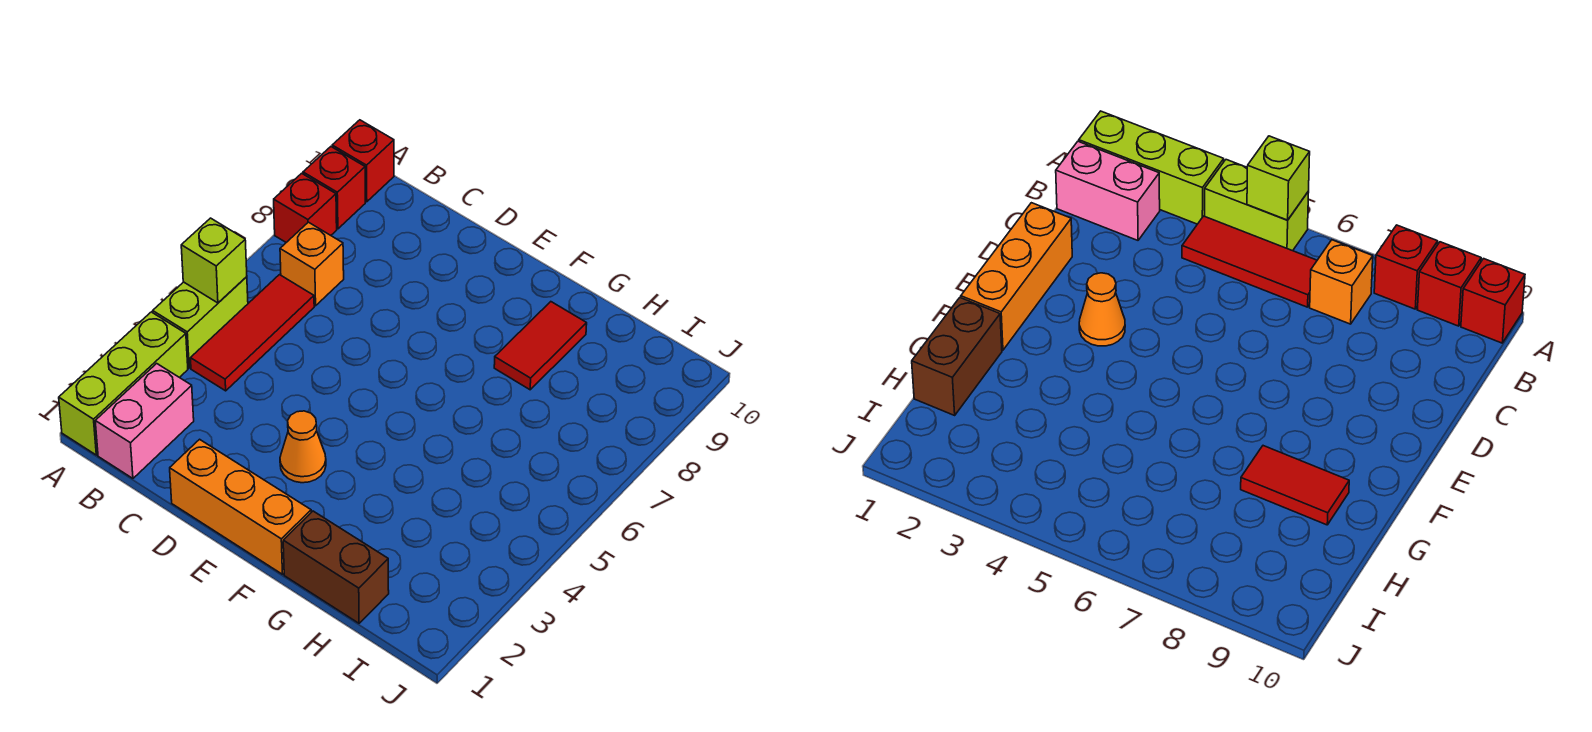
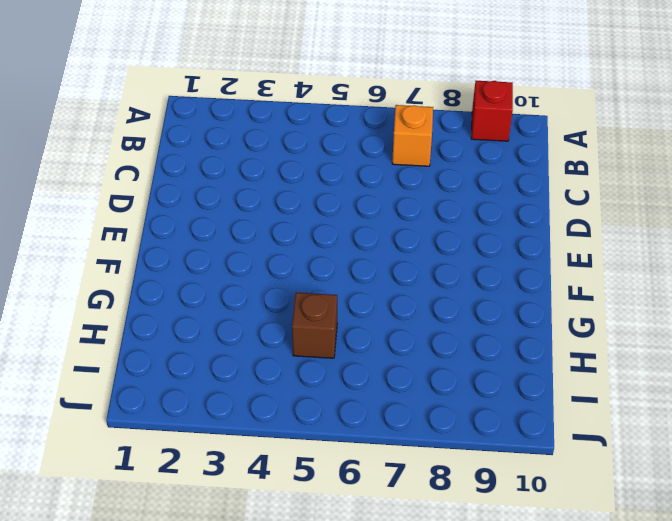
brown 1x1 brick [292,293,337,358] -> none
none -> lime 1x3 brick [59,312,188,455]
none -> lime 1x2 brick [153,277,248,368]
none -> red 1x1 brick [274,173,337,242]

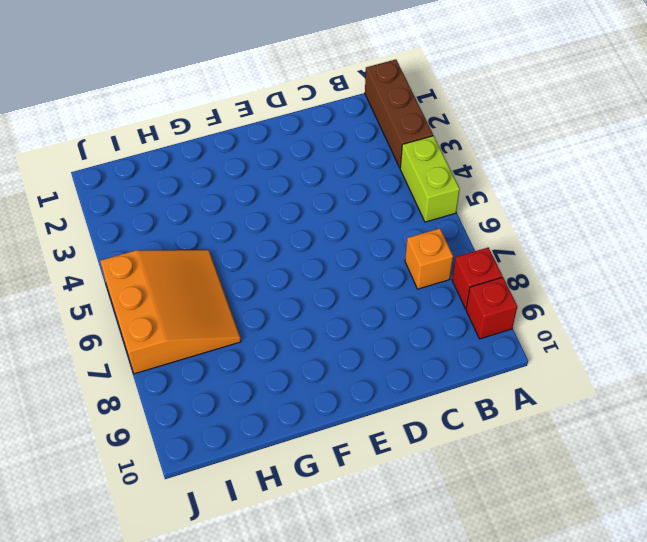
brown 1x3 brick [365,59,433,167] -> lime 1x3 brick [59,312,188,455]
orange 3x3 slope [100,250,241,374] -> none
none -> red 1x1 brick [332,120,394,202]
none -> pink 1x2 brick [95,363,194,478]
none -> red 1x3 tile [190,275,314,391]

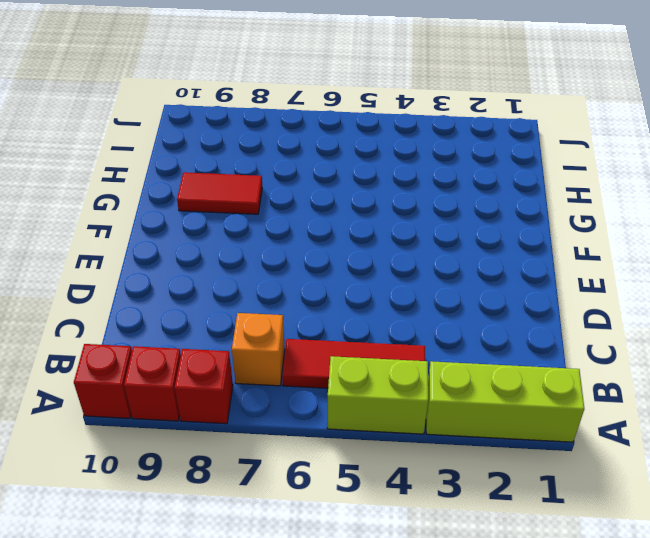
none -> pink 1x2 brick [95,363,194,478]
none -> orange 1x3 brick [170,439,311,574]
none -> orange 1x1 cone [280,411,326,483]

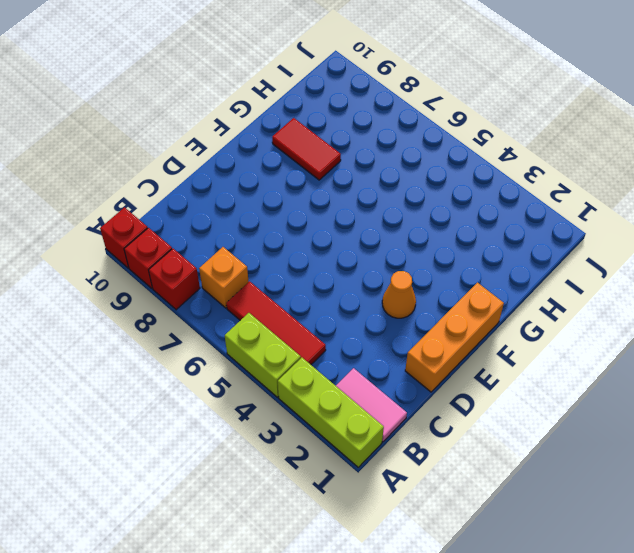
pink 1x2 tile [336,368,407,442] -> pink 1x2 brick [95,363,194,478]
none -> brown 1x2 brick [283,511,389,623]
none -> lime 1x1 brick [181,218,247,303]

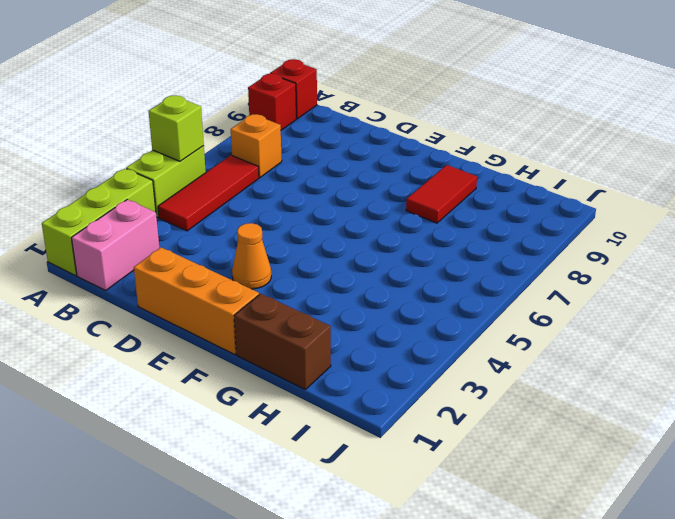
none -> red 1x1 brick [274,173,337,242]

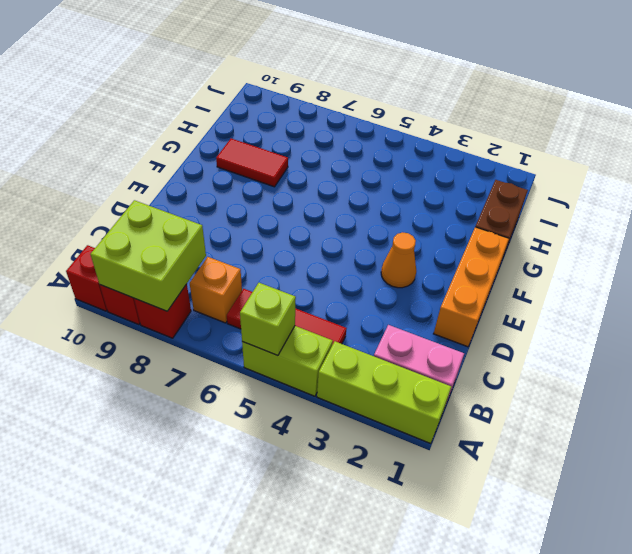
lime 2x2 brick [90,200,206,311] -> none

